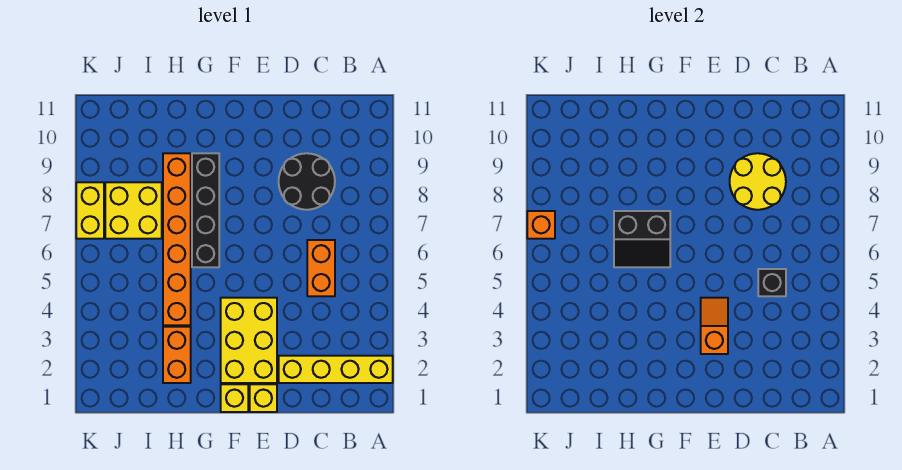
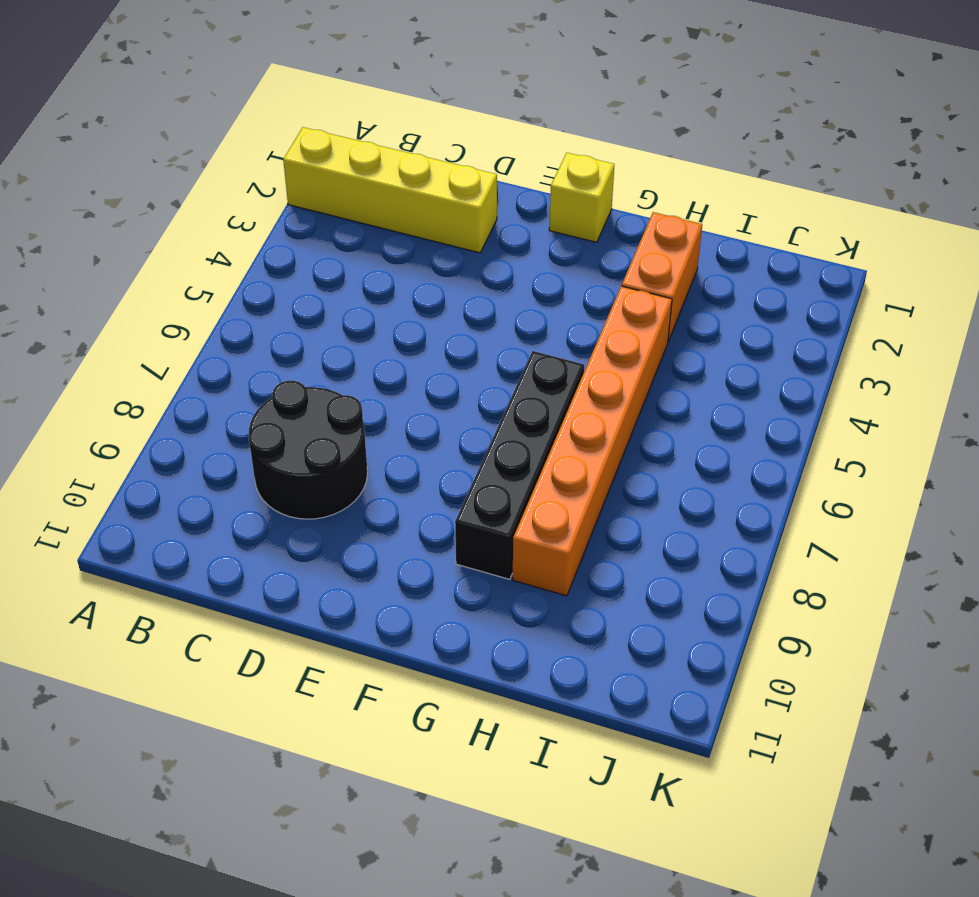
none -> orange 1x2 brick [307,240,335,296]
none -> yellow 1x1 brick [250,384,277,412]
none -> yellow 2x3 brick [221,298,277,383]

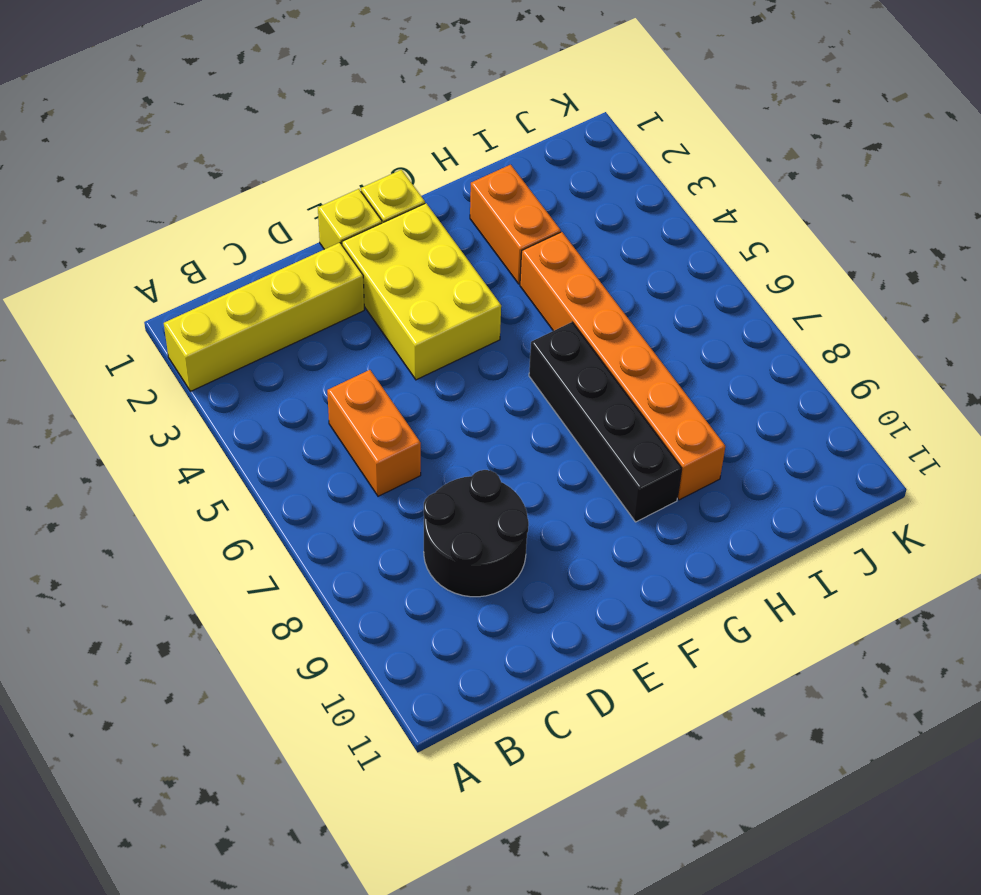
none -> yellow 2x2 brick [105,182,162,239]
none -> yellow 1x2 brick [76,182,104,239]
none -> black 1x1 brick [758,269,786,296]

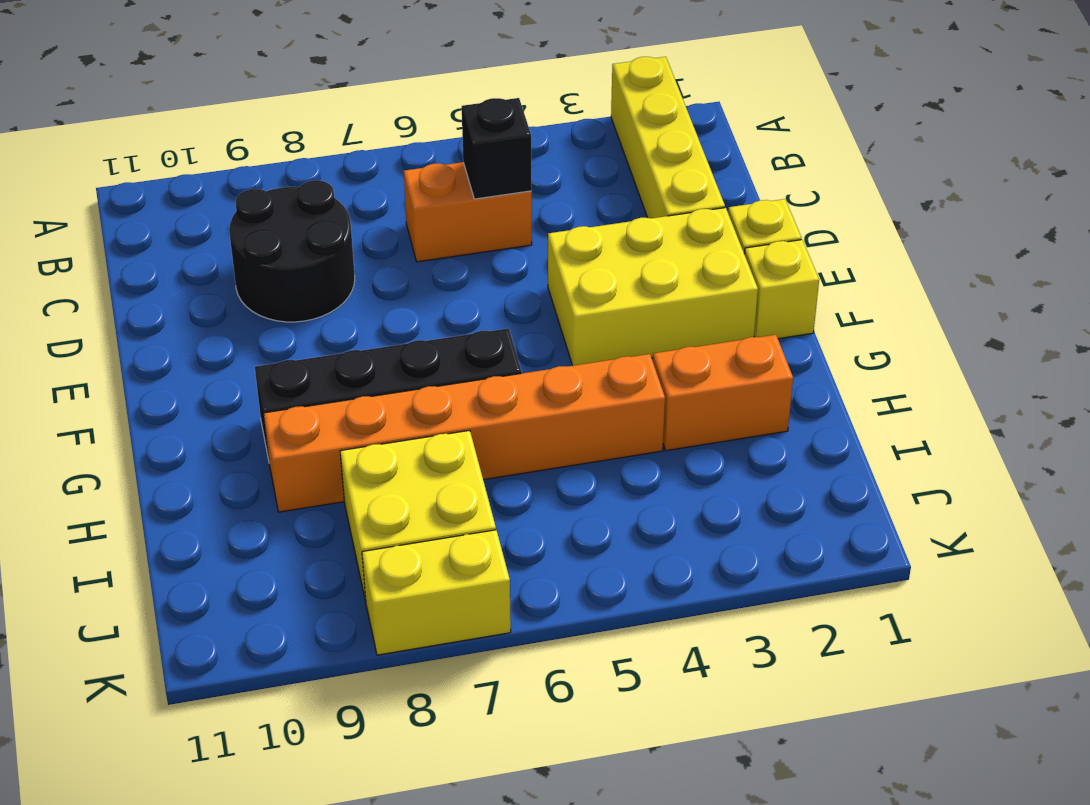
none -> yellow 2x2 round brick [730,153,786,210]
none -> orange 1x2 slope [701,298,728,354]
none -> black 2x2 slope [614,211,670,267]

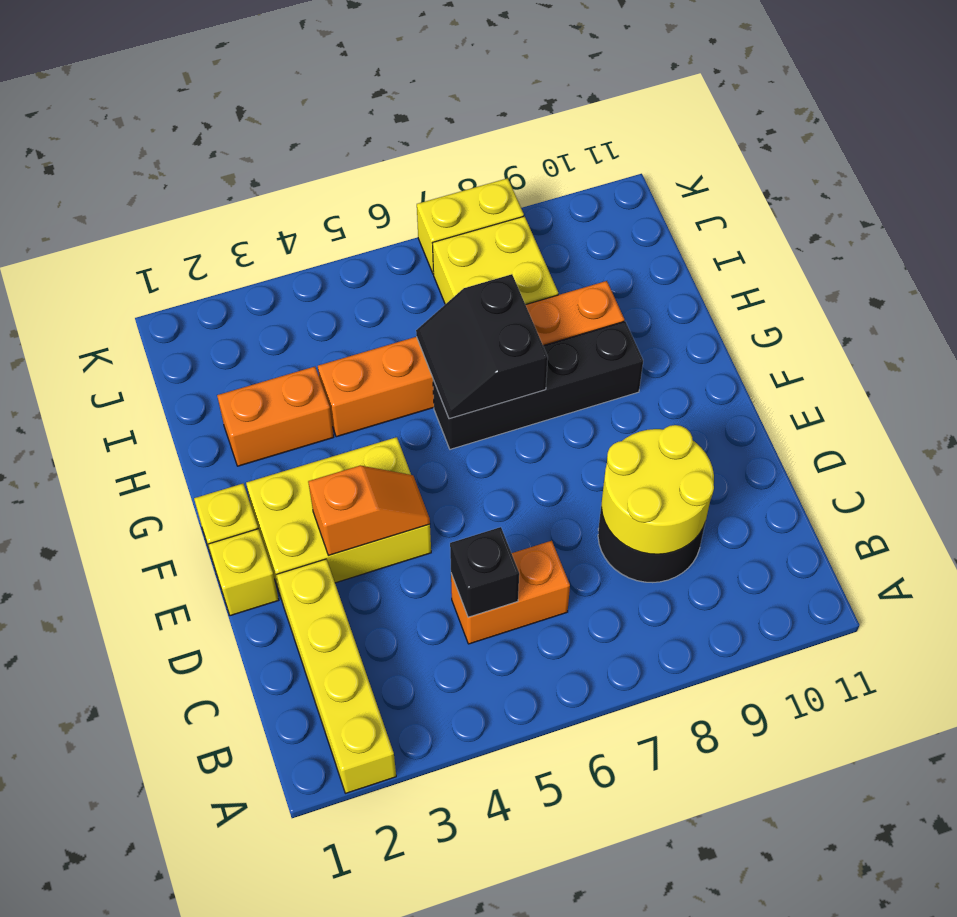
none -> orange 1x1 brick [527,211,555,239]

